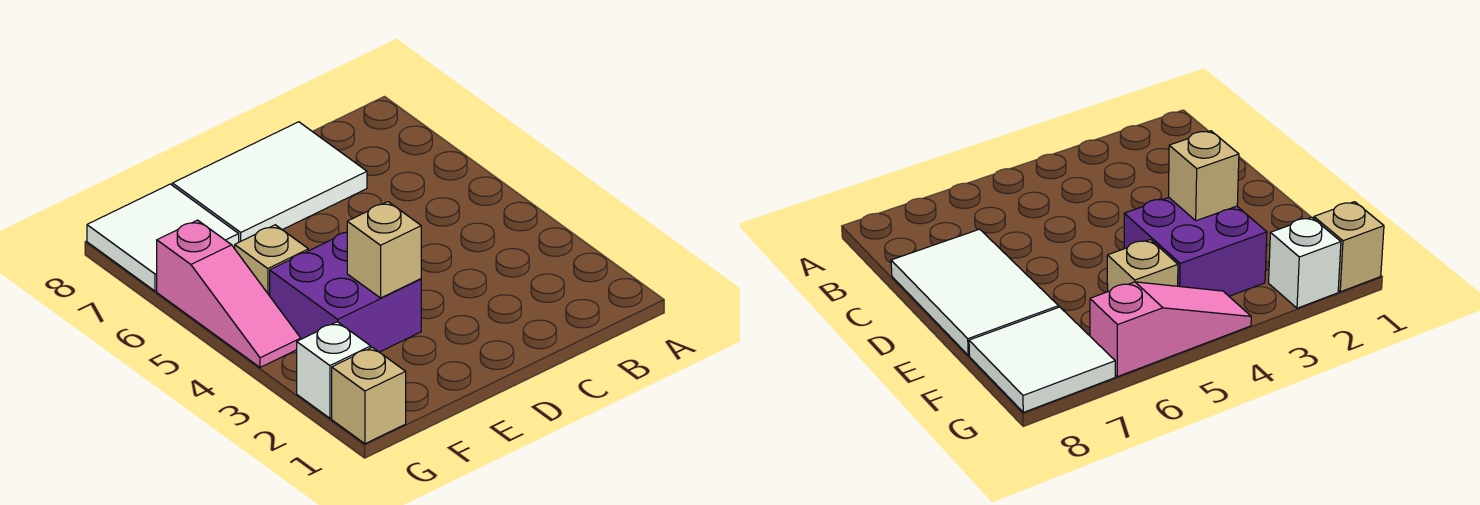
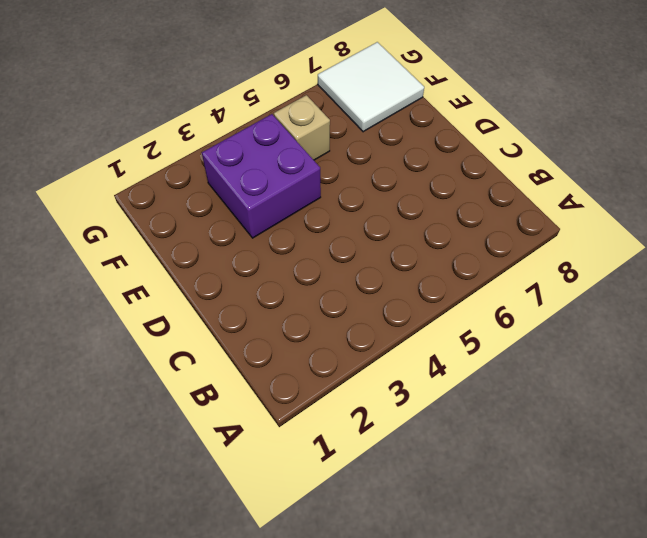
none -> white 2x3 tile [172,122,367,242]
none -> tan 1x1 brick [332,347,406,444]

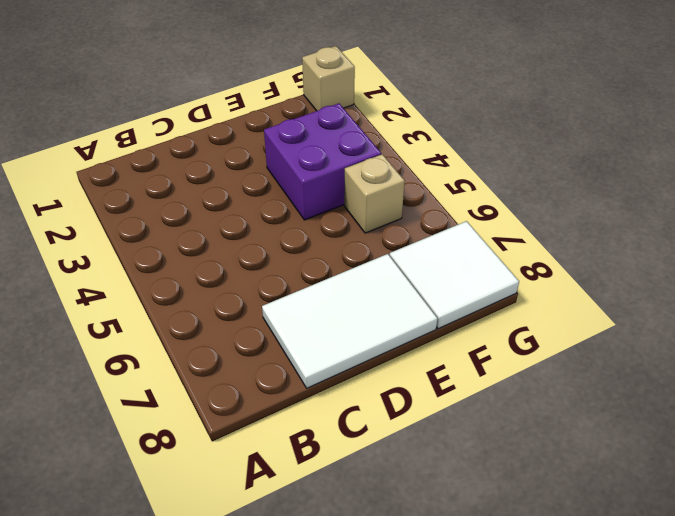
none -> white 1x1 brick [297,322,371,418]
none -> pink 1x3 slope [157,220,301,367]

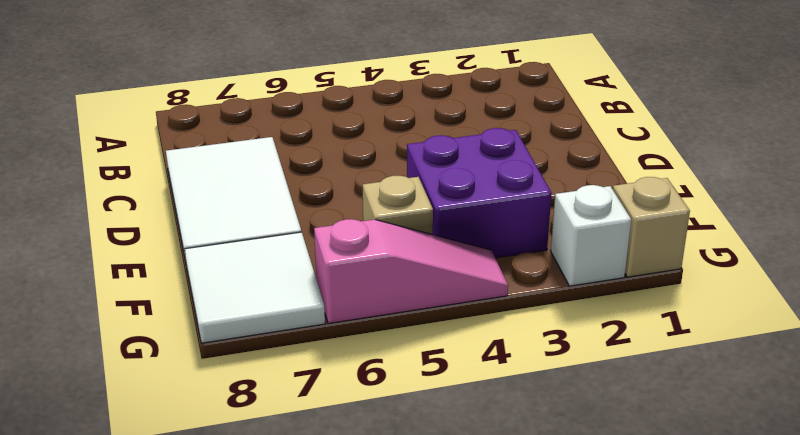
none -> tan 1x1 brick [347,202,421,298]

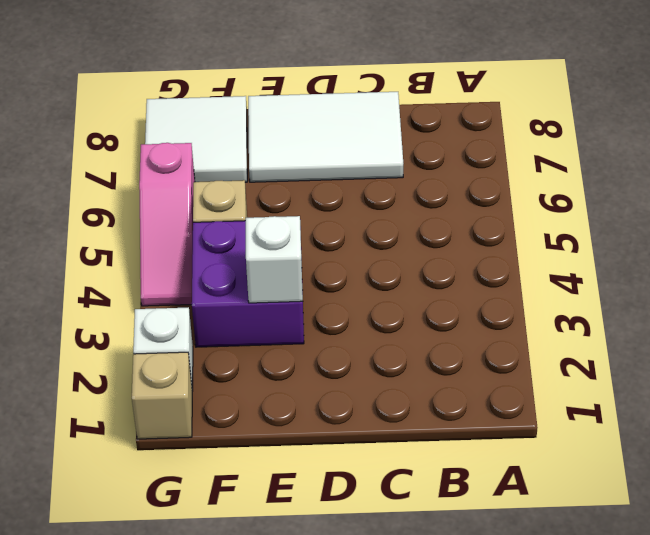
white 1x1 brick [245,216,303,303] -> tan 1x1 brick [347,202,421,298]

